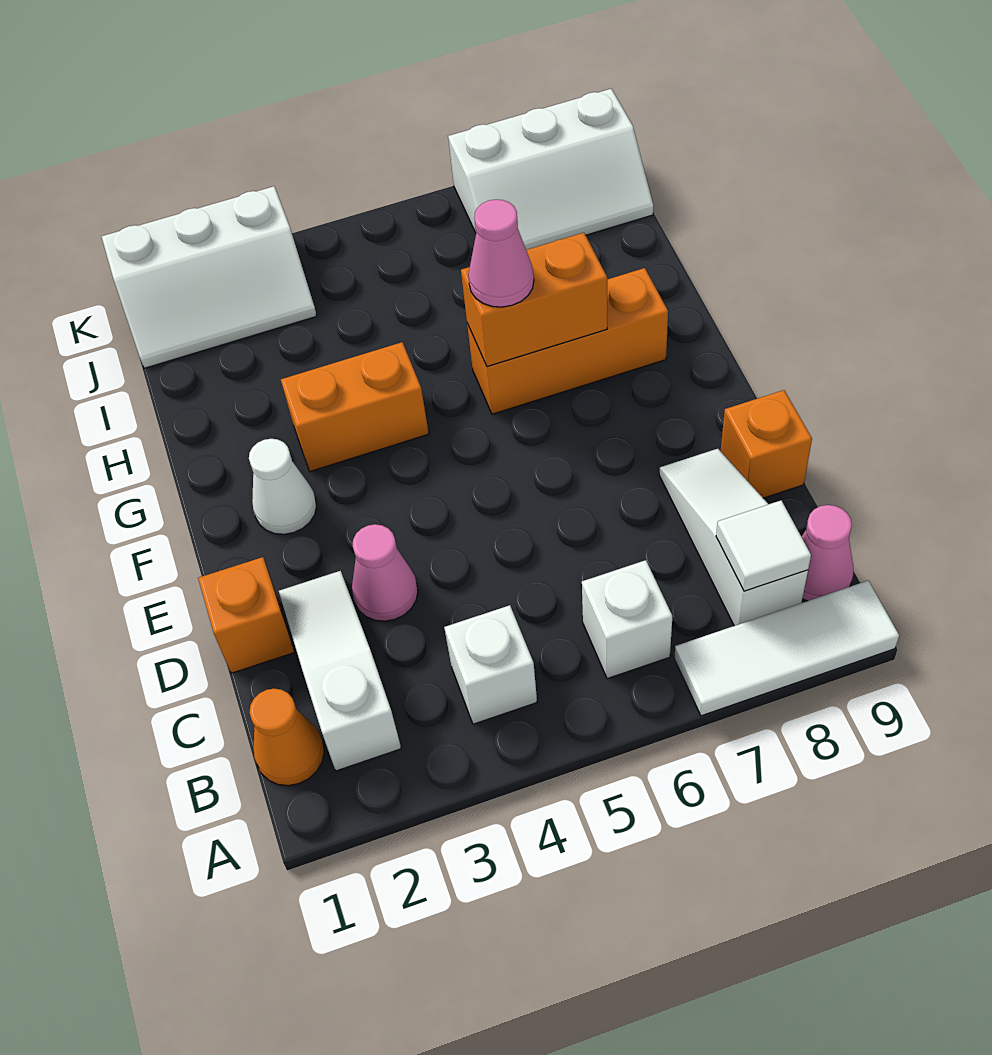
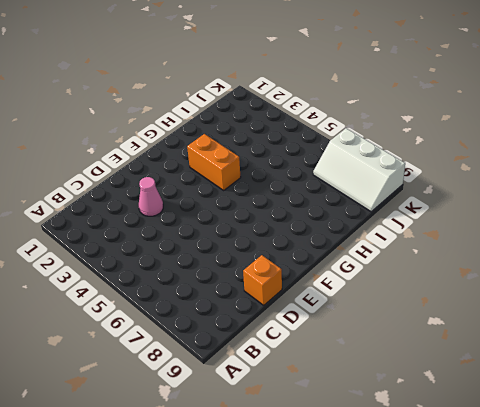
none -> white 1x3 tile [674,581,899,716]
none -> orange 1x1 cone [249,689,324,786]
none -> white 1x3 slope [279,571,401,771]

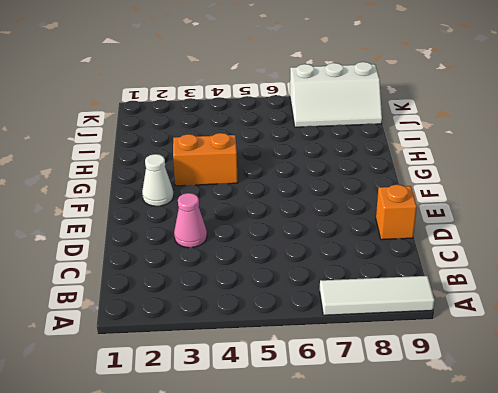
none -> orange 1x1 cone [249,689,324,786]
none -> white 1x3 slope [279,571,401,771]
none -> white 1x1 brick [444,605,537,724]

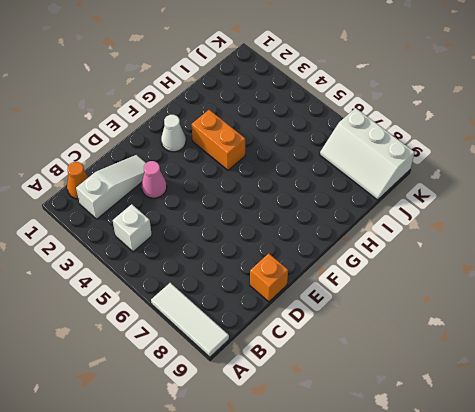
none -> white 1x1 brick [582,560,672,679]
none -> white 1x3 slope [659,449,808,626]
none -> pink 1x1 cone [802,505,853,601]

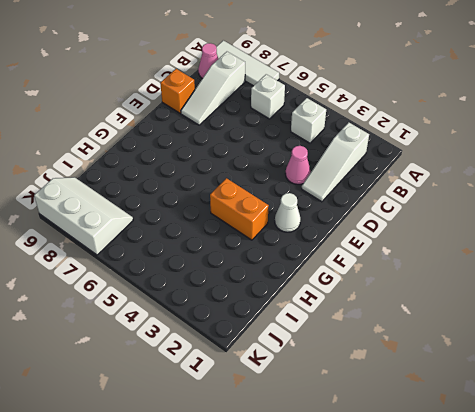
none -> orange 1x1 cone [249,689,324,786]
none -> orange 1x1 brick [198,557,294,673]
none -> orange 1x3 brick [467,268,668,414]

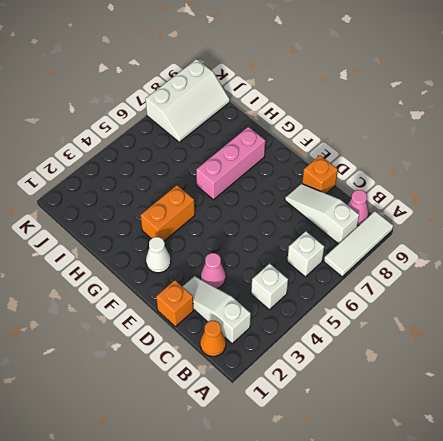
pink 1x3 brick [196,127,265,200] -> orange 1x3 brick [467,268,668,414]
none -> white 2x3 slope [101,186,317,368]
none -> white 1x1 tile [716,501,811,591]
none -> orange 1x2 brick [461,233,607,367]

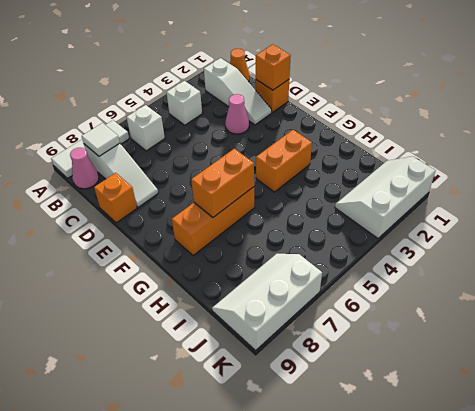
orange 1x1 brick [256,44,291,90] -> none
none -> white 1x1 cone [249,439,317,534]
none -> pink 1x1 cone [468,199,534,307]

